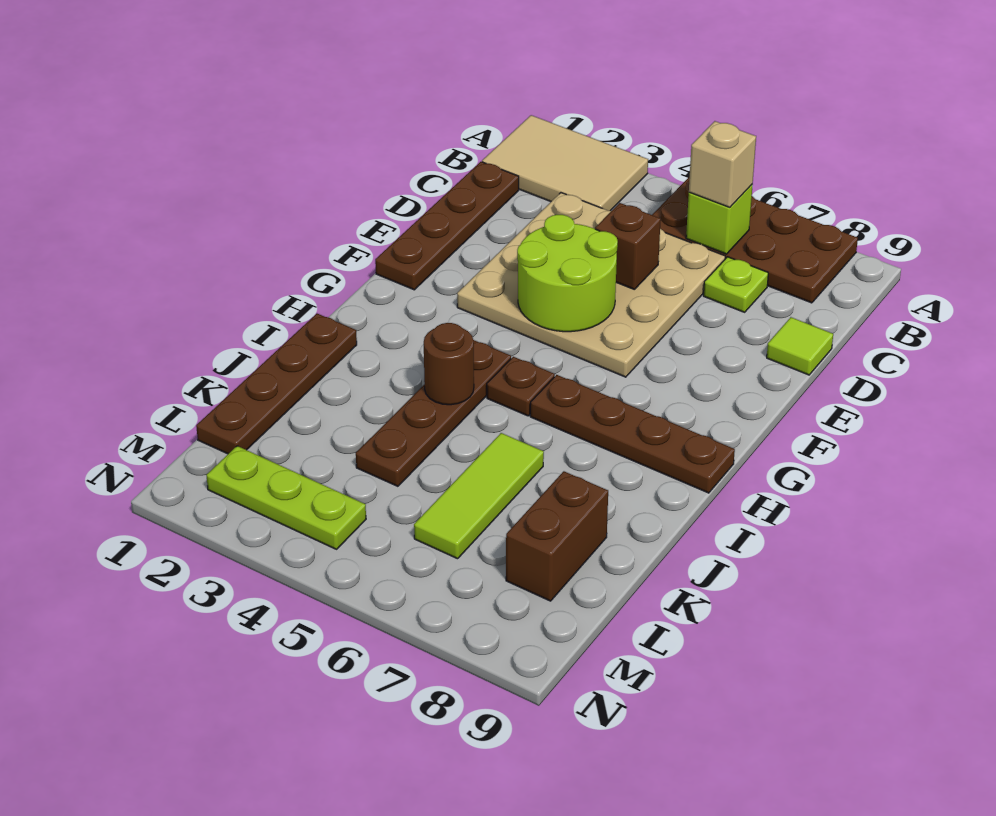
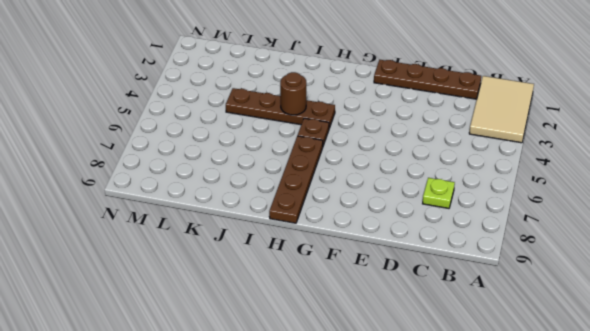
none -> brown 2x4 plate [652,177,858,303]
none -> tan 4x4 plate [457,193,725,377]
none -> lime 1x1 tile [767,317,833,375]

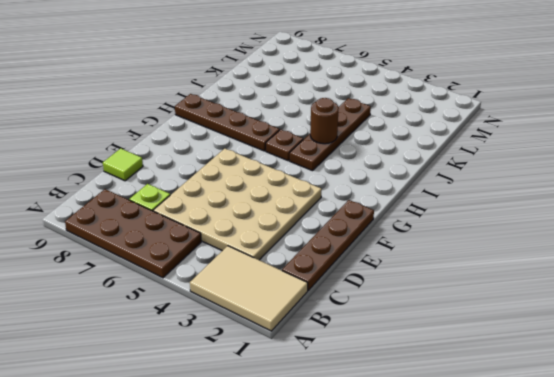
none -> brown 1x4 plate [196,314,357,454]
none -> lime 1x3 tile [414,433,544,559]
none -> brown 1x2 brick [506,471,608,601]

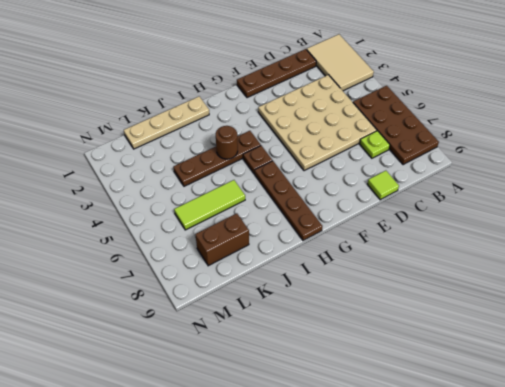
tan 1x4 plate [124,97,209,149] -> brown 1x4 plate [196,314,357,454]
none -> lime 1x3 plate [206,446,366,549]
none -> lime 1x1 brick [686,184,753,254]
none -> brown 1x1 brick [595,203,661,290]

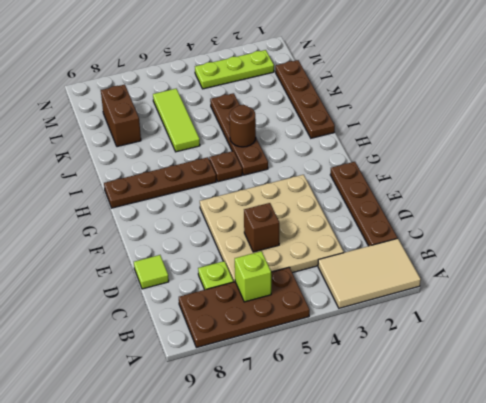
none -> lime 2x2 round brick [517,215,618,332]
none -> tan 1x1 brick [689,121,756,207]

